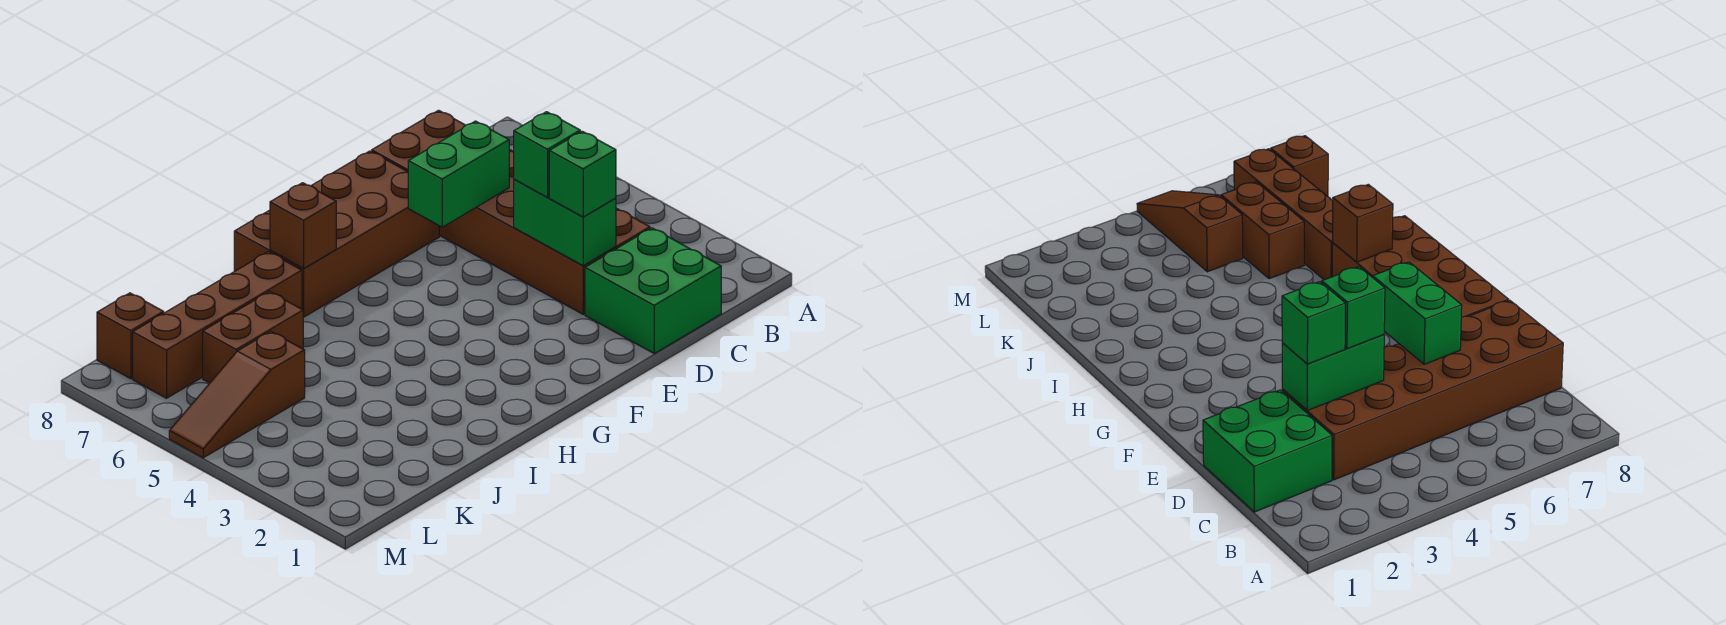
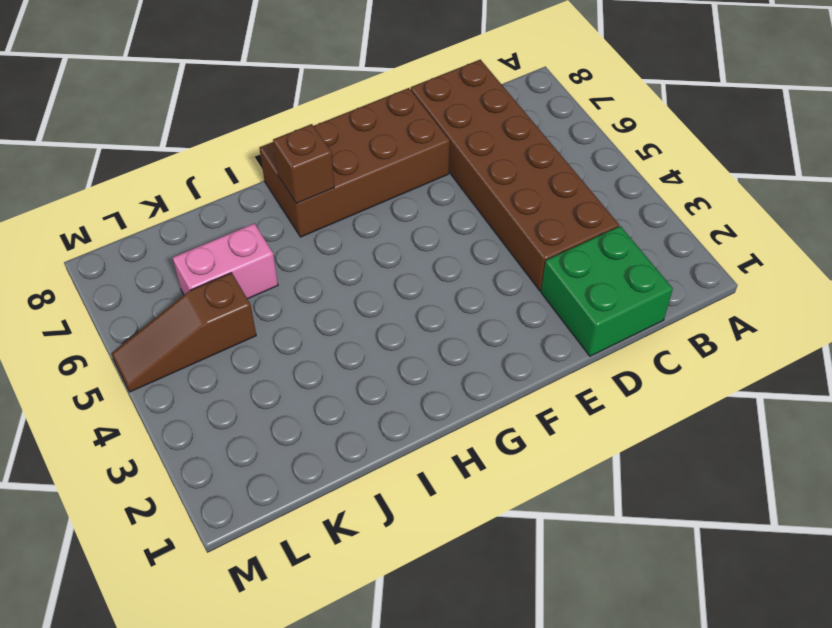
pink 1x2 brick [173,223,278,299] -> brown 1x2 brick [203,292,303,383]
none -> brown 1x4 brick [133,252,302,398]
none -> brown 1x1 brick [97,293,164,379]
none -> green 1x2 brick [514,179,616,266]

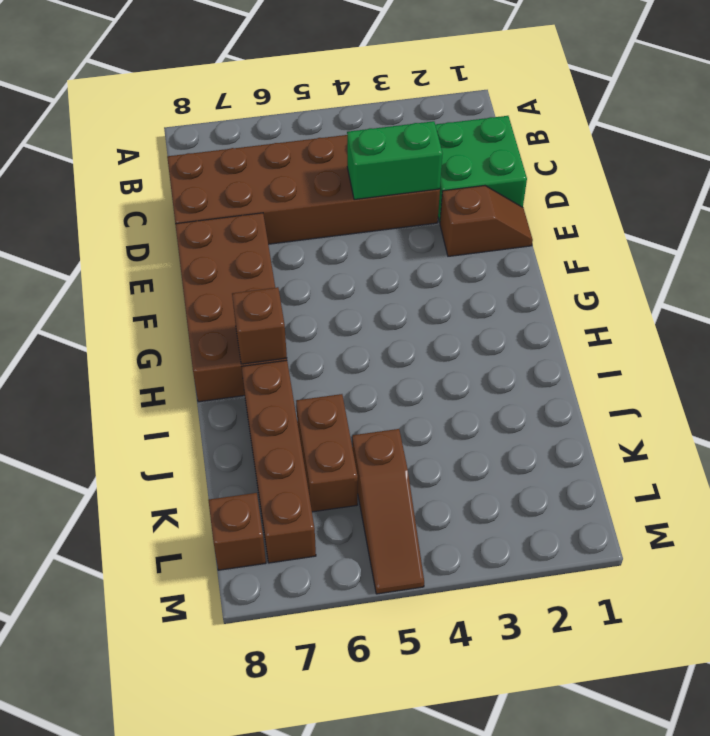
brown 1x2 slope [440,186,533,256] -> none
none -> green 1x2 brick [408,121,509,227]
none -> green 1x1 brick [549,131,616,217]
none -> green 1x1 brick [513,112,580,197]

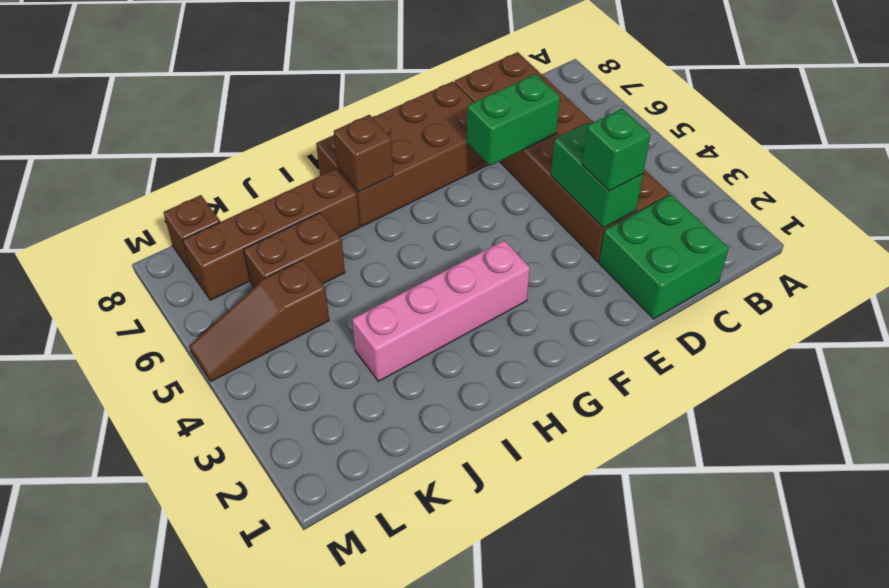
pink 1x4 brick [352,240,530,381] -> none
none -> green 1x1 brick [513,112,580,197]

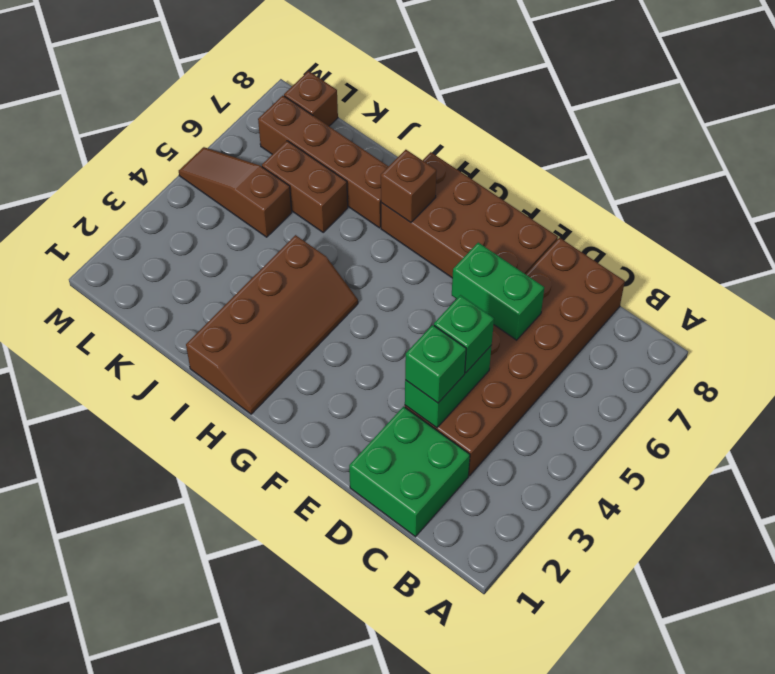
brown 2x4 slope [186,235,358,414] -> none

